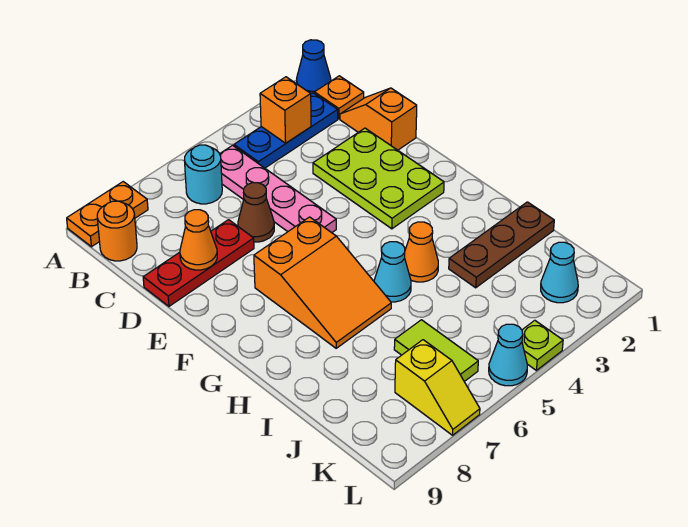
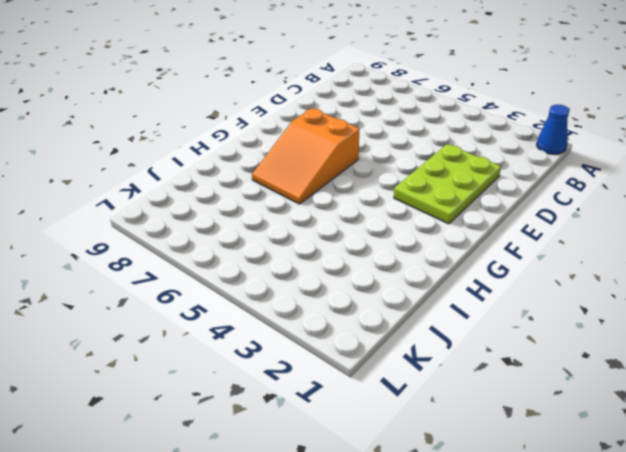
none -> orange 1x2 plate [67,182,148,247]
none -> orange 1x1 plate [314,76,364,119]
none -> blue 1x3 plate [234,93,338,168]

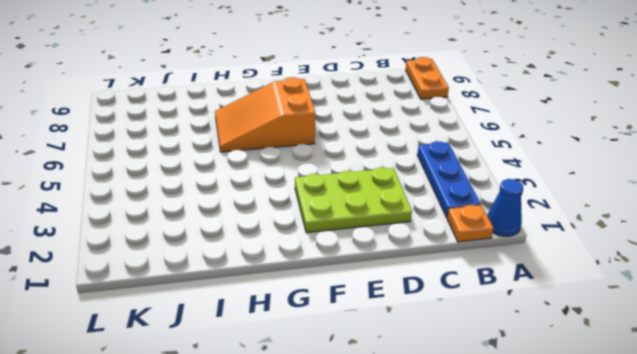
none -> pink 1x4 plate [220,145,336,233]
none -> cyan 1x1 round brick [184,145,222,204]
none -> orange 1x1 round brick [97,201,137,261]

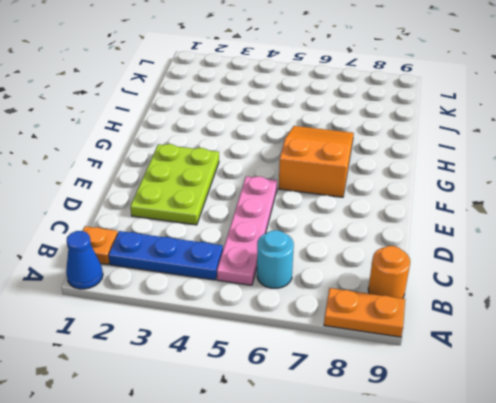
none -> orange 1x2 slope [340,88,417,150]
none -> brown 1x1 cone [238,183,274,242]
none -> red 1x3 plate [143,220,254,306]

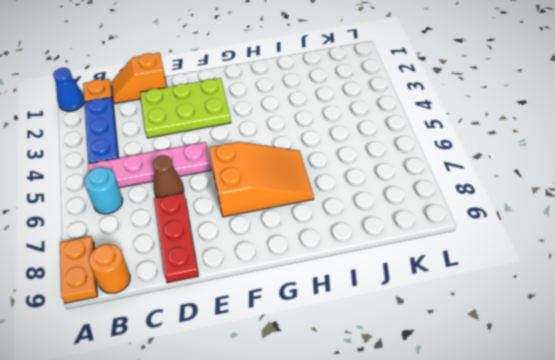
none -> orange 1x1 cone [405,222,438,282]
none -> cyan 1x1 cone [374,242,411,302]
none -> brown 1x3 plate [449,202,554,288]

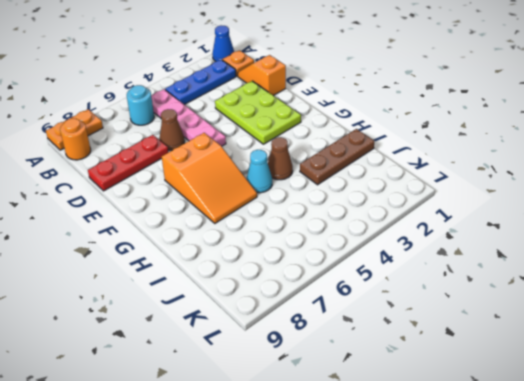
brown 1x1 cone [268,137,293,180] -> orange 1x1 cone [405,222,438,282]
none -> lime 1x2 tile [394,320,478,382]
none -> cyan 1x1 cone [541,242,578,303]
none -> yellow 1x2 slope [395,340,480,435]

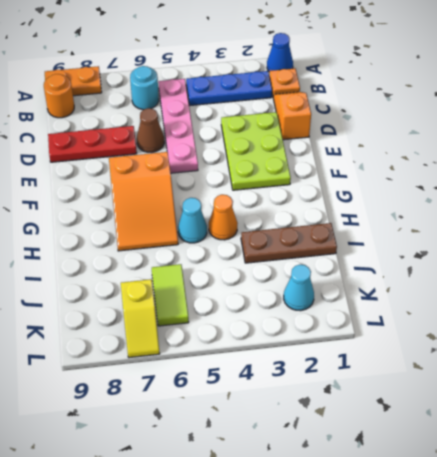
none -> lime 1x1 plate [522,320,563,370]
none -> cyan 1x1 cone [489,324,527,386]
none -> orange 1x1 brick [260,77,311,143]

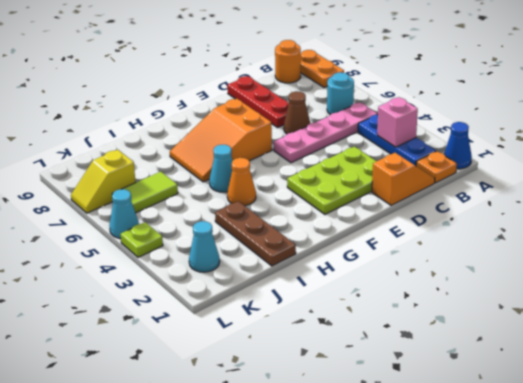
pink 1x1 brick [377,97,418,147] -> orange 1x1 brick [260,77,311,143]
none -> orange 1x1 cone [180,210,217,270]

